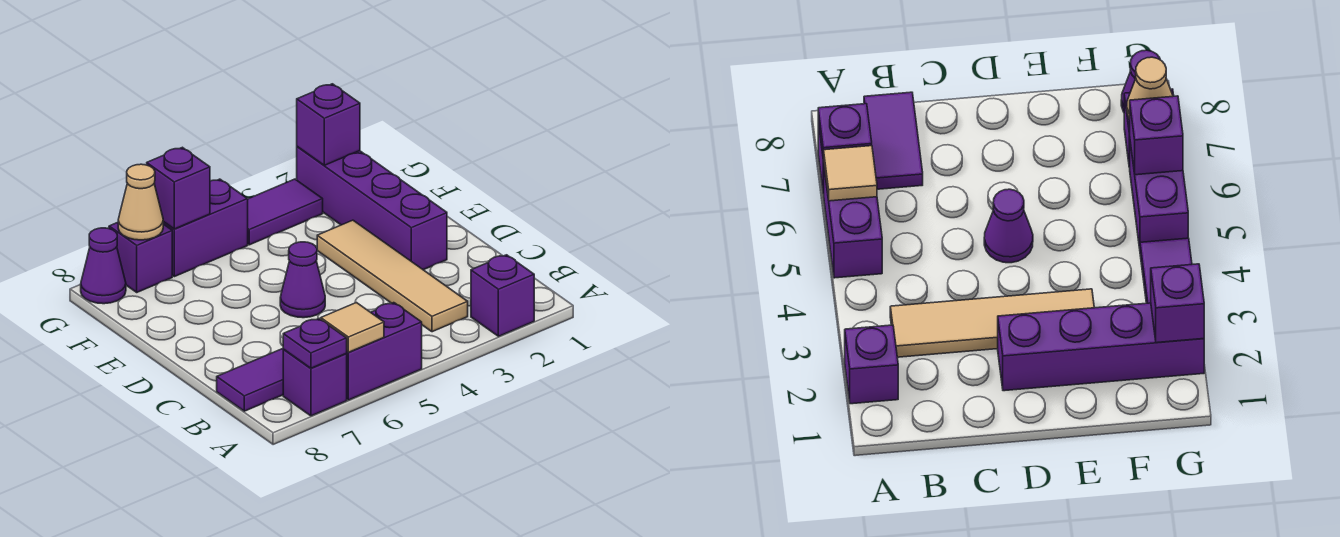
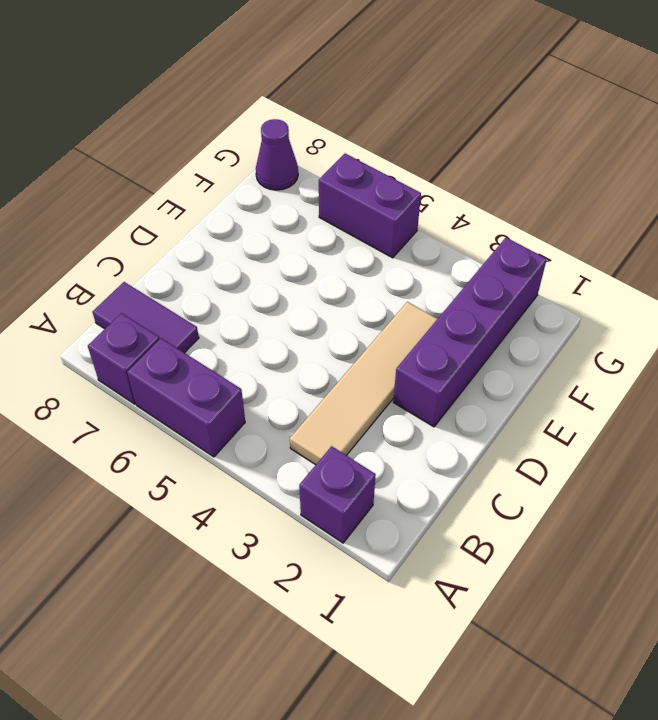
none -> purple 1x1 cone [280,242,325,318]
none -> purple 1x2 tile [248,179,323,245]
none -> purple 1x1 brick [109,222,172,292]

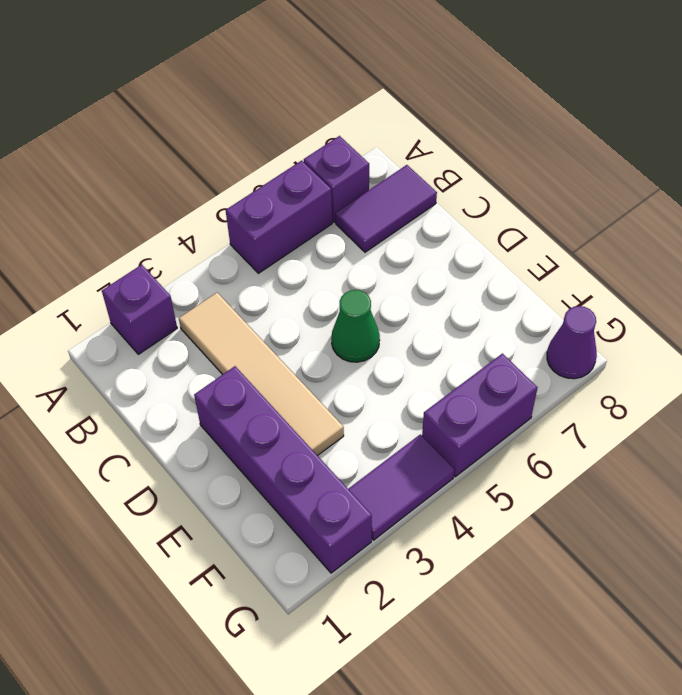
green 1x1 cone [331,290,380,362] -> purple 1x1 cone [280,242,325,318]
none -> purple 1x1 brick [109,222,172,292]
none -> tan 1x1 tile [321,303,384,352]
none -> purple 1x1 plate [283,319,347,368]

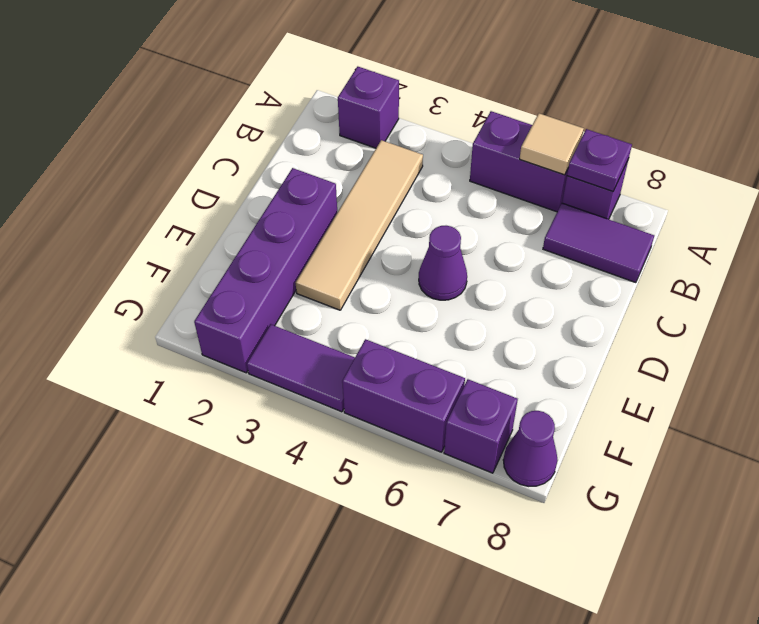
none -> purple 1x1 brick [297,84,360,165]
none -> purple 1x1 brick [147,147,210,229]
none -> tan 1x1 cone [118,164,163,240]

